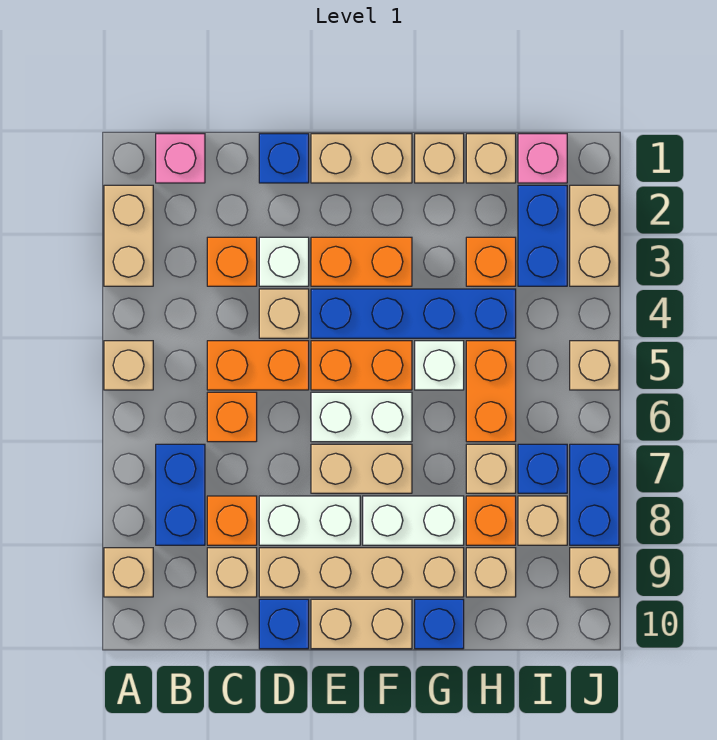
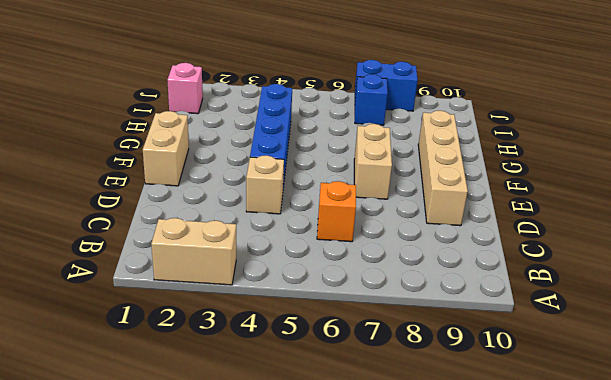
none -> tan 1x1 brick [104,341,153,390]
none -> tan 1x1 brick [104,548,153,597]
none -> pink 1x1 brick [156,134,205,183]
none -> blue 1x2 brick [156,444,205,545]

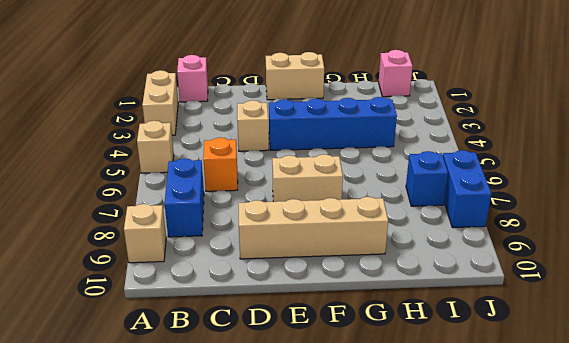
none -> orange 1x1 brick [207,237,257,286]
none -> orange 1x2 brick [207,341,309,390]
none -> orange 1x1 brick [207,496,257,545]
none -> tan 1x1 brick [207,548,257,597]

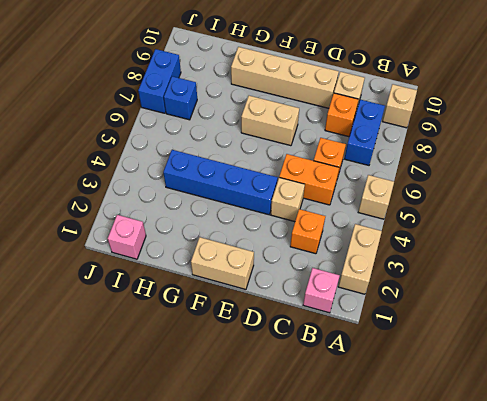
none -> blue 1x1 brick [259,134,309,183]
none -> white 1x1 brick [259,237,309,286]
none -> white 1x2 brick [259,496,360,545]
none -> blue 1x1 brick [259,599,309,649]

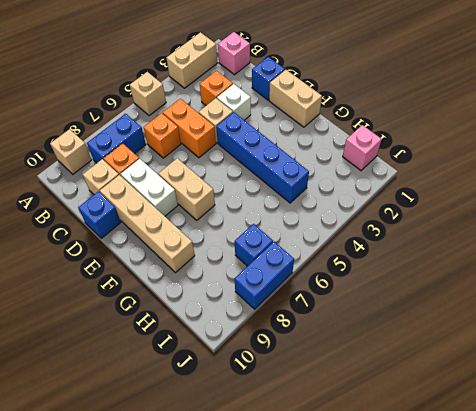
none -> orange 1x2 brick [311,237,412,286]
none -> orange 1x2 brick [311,341,412,390]
none -> white 1x2 brick [311,392,412,442]
none -> tan 1x2 brick [311,599,412,649]

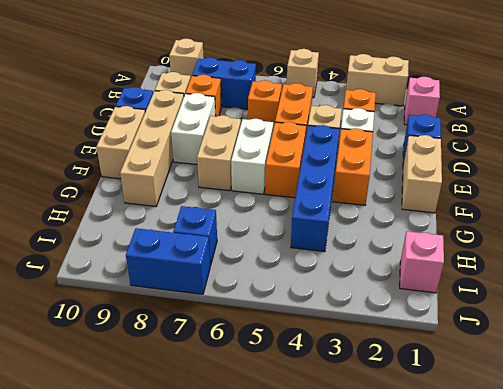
none -> white 1x2 brick [363,496,464,545]
none -> tan 1x1 brick [415,134,464,183]
none -> white 1x1 brick [415,341,464,390]
none -> blue 1x1 brick [415,599,464,649]

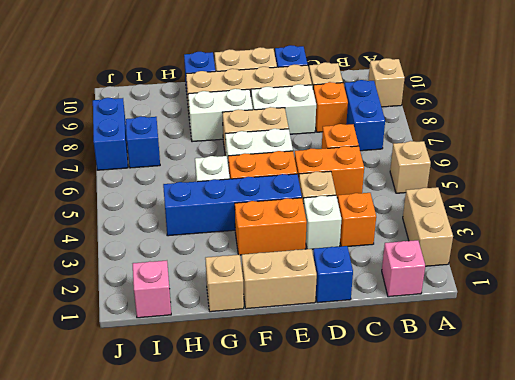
none -> tan 1x1 brick [466,134,516,183]
none -> orange 1x1 brick [466,237,516,286]
none -> orange 1x2 brick [466,341,516,442]
none -> tan 1x1 brick [466,444,516,493]

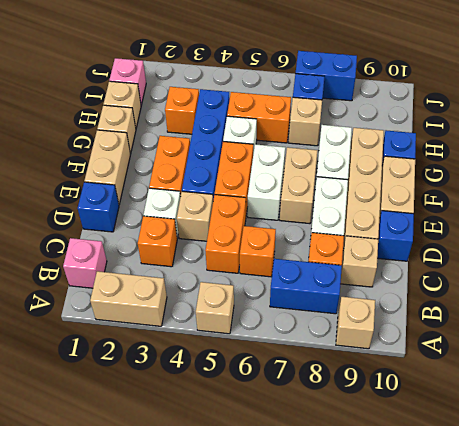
none -> orange 1x1 brick [466,496,516,545]
none -> tan 1x1 brick [466,548,516,597]
none -> blue 1x2 brick [518,185,567,286]
none -> tan 1x1 brick [518,496,567,545]

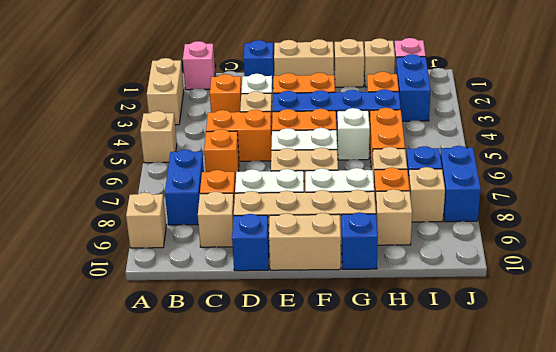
none -> tan 1x2 brick [570,185,619,286]
none -> tan 1x1 brick [570,341,619,390]
none -> tan 1x1 brick [570,548,619,597]

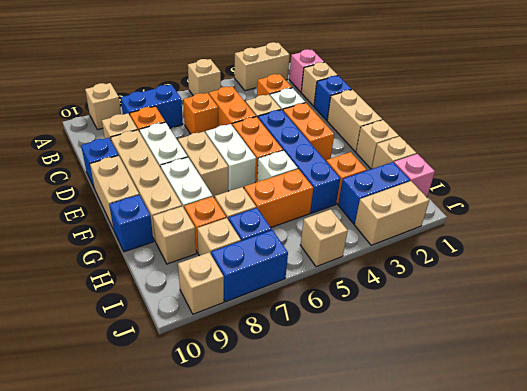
tan 1x1 brick [301,62,338,106] -> none

